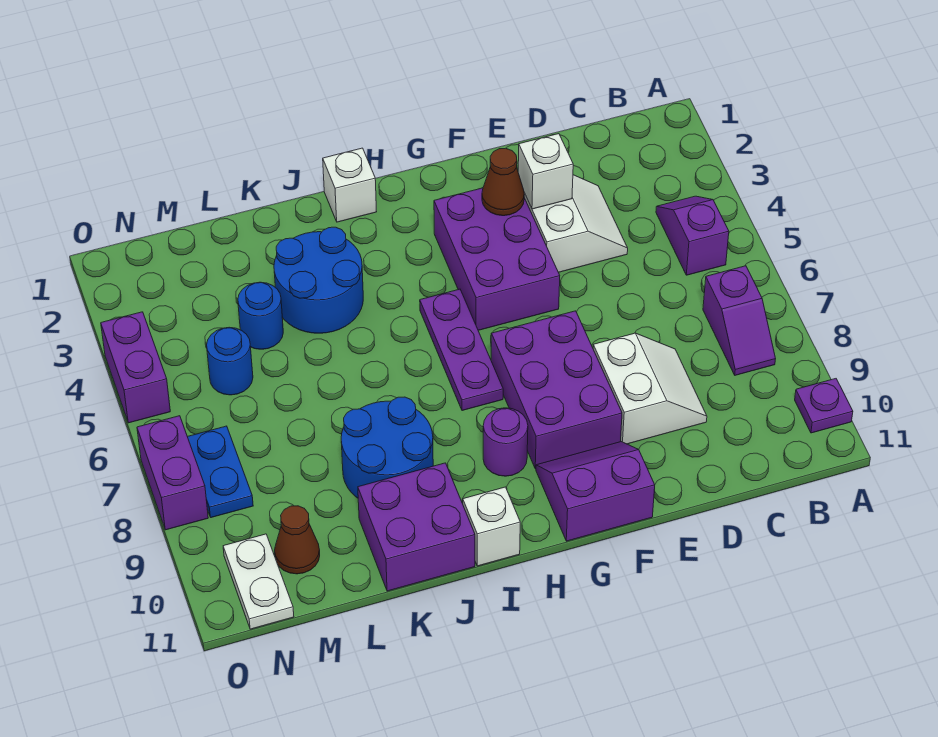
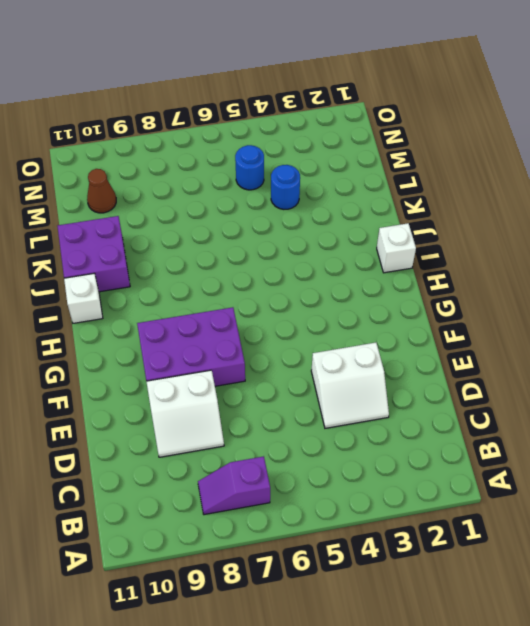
none -> purple 1x1 plate [795,379,853,433]
none -> purple 1x2 slope [656,196,729,275]
none -> purple 2x3 brick [434,188,560,330]

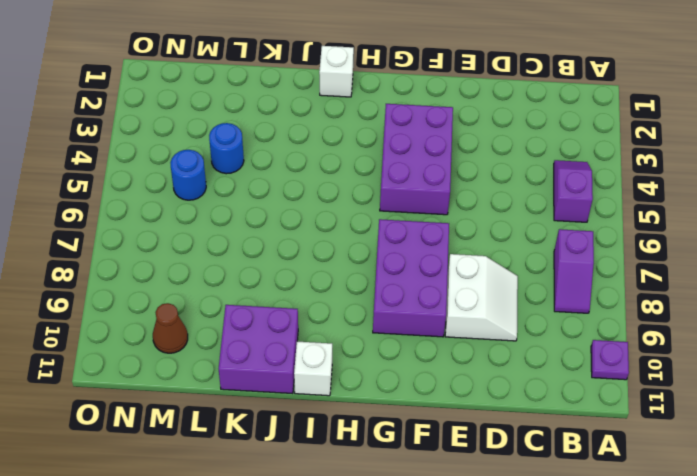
none -> white 2x2 slope [524,175,628,272]
none -> purple 2x2 slope [536,442,655,541]
none -> purple 1x3 plate [420,289,503,411]

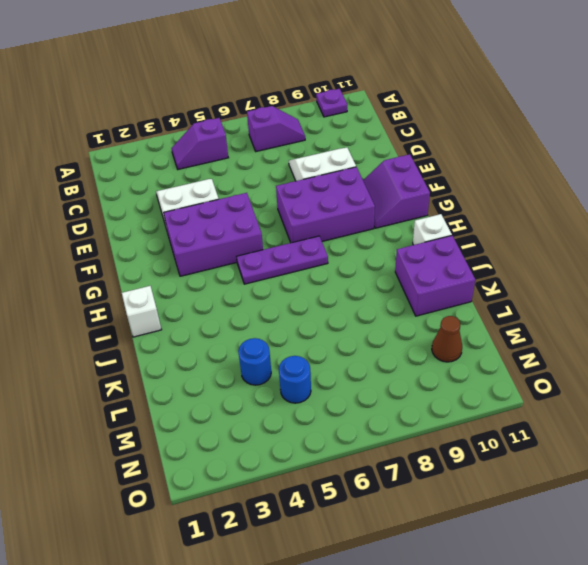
none -> purple 1x1 round brick [483,408,528,476]
none -> blue 2x2 round brick [274,227,363,333]
none -> blue 2x2 round brick [341,397,433,498]

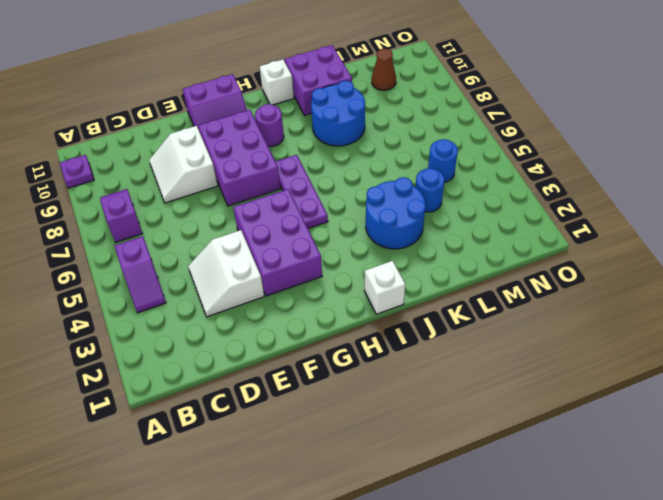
none -> blue 1x2 plate [188,426,253,518]
none -> white 1x2 plate [223,534,294,629]
none -> purple 1x2 brick [101,312,170,423]

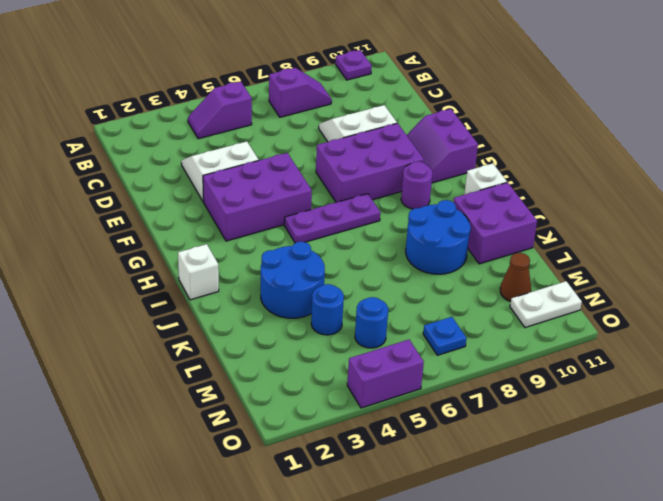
blue 1x1 plate [423,317,467,355] -> blue 1x2 plate [188,426,253,518]
none -> purple 1x2 brick [137,416,208,530]
none -> white 1x1 brick [518,134,573,209]
none -> brown 1x1 cone [482,148,524,216]

